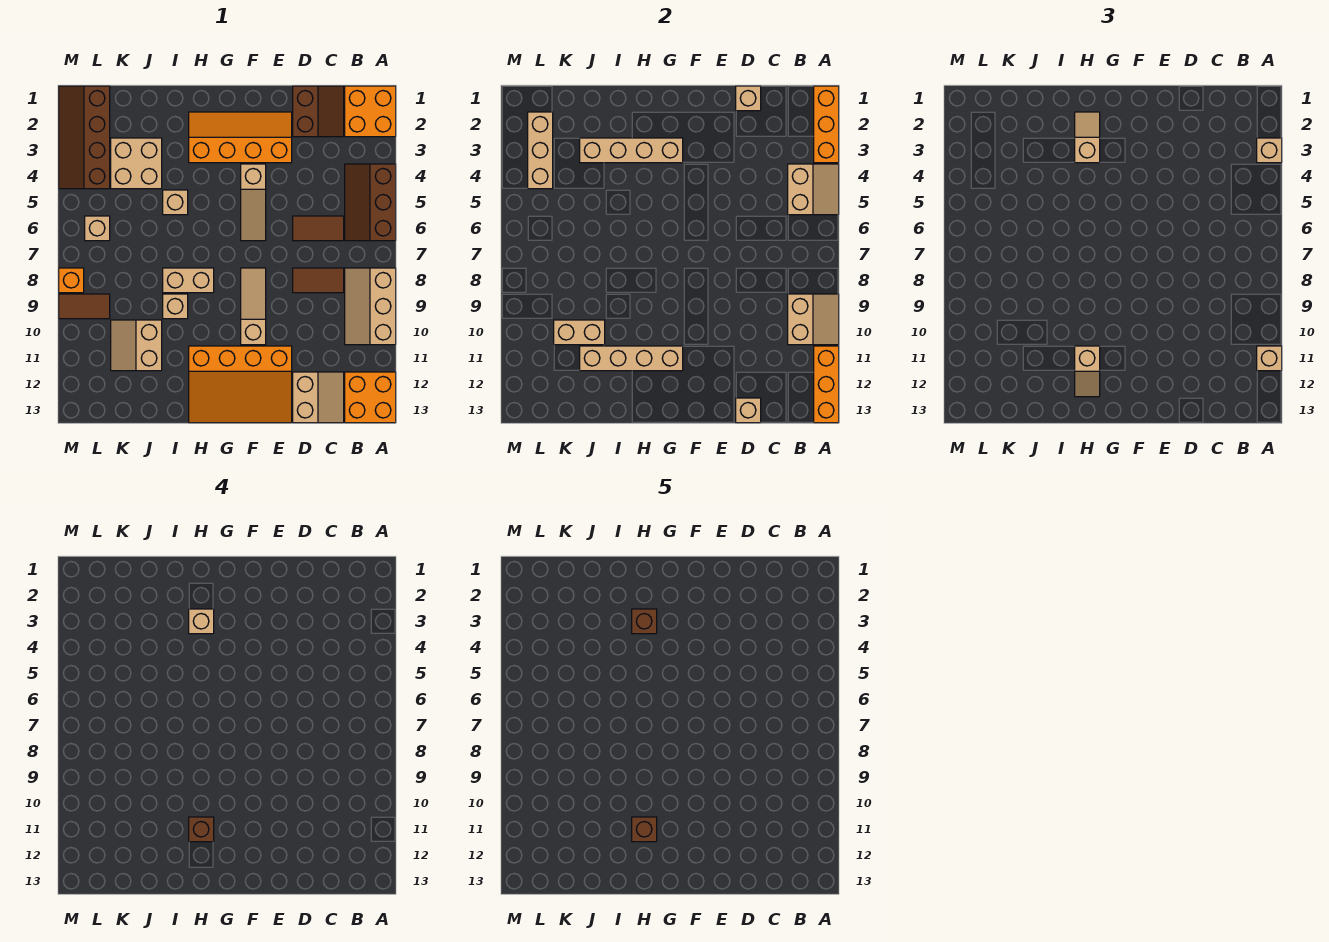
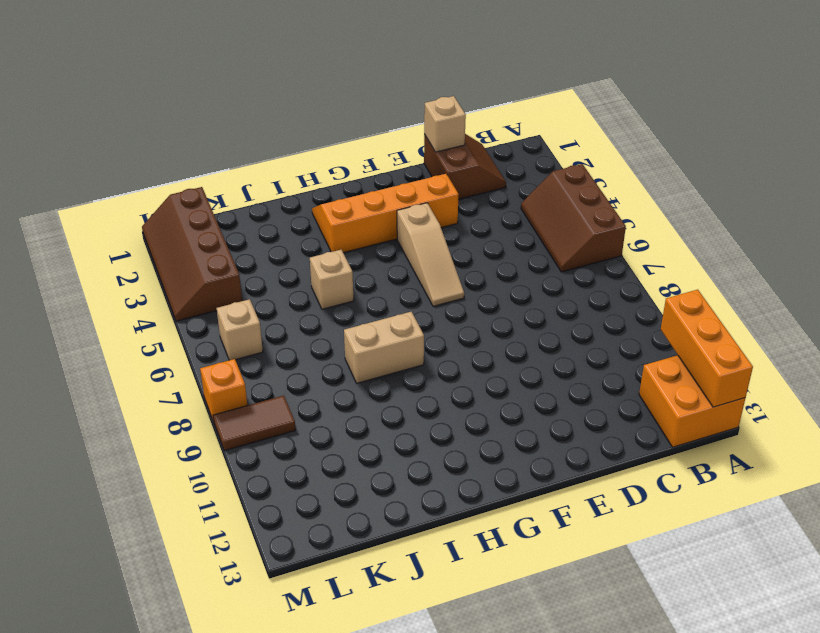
none -> orange 2x2 brick [345,86,396,137]
none -> tan 2x3 slope [345,268,396,345]
none -> brown 1x2 tile [293,216,344,241]
none -> brown 1x2 tile [293,268,344,293]

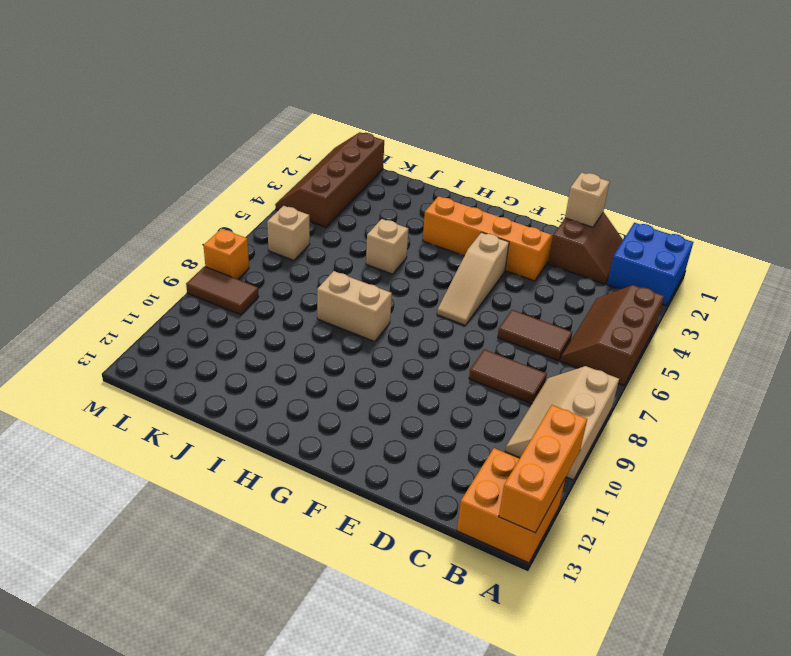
blue 2x2 brick [607,223,693,306] -> orange 2x2 brick [345,86,396,137]
none -> tan 2x2 slope [293,372,344,423]
none -> orange 3x4 slope [189,346,292,423]
none -> tan 1x3 slope [241,268,266,345]
none -> tan 1x1 brick [163,294,188,319]

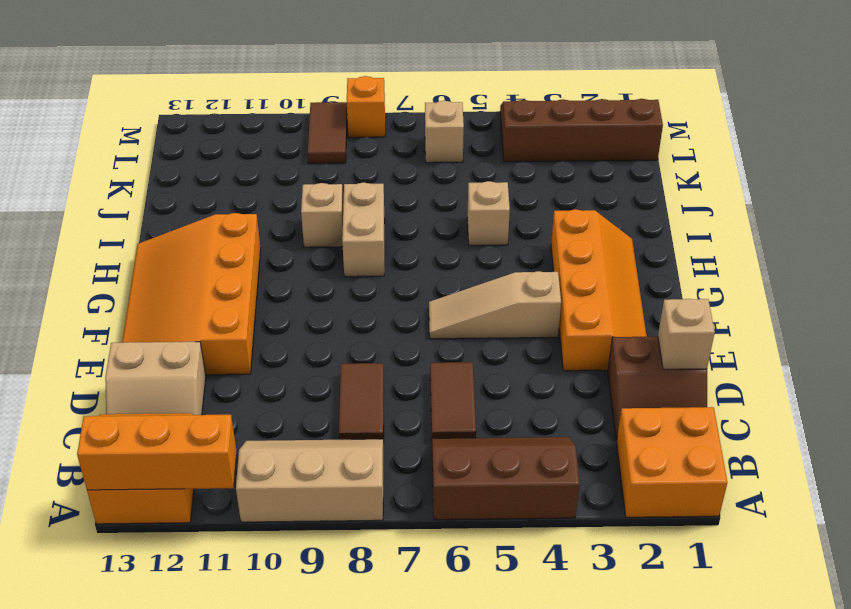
none -> tan 1x3 slope [241,268,266,345]
none -> tan 2x2 brick [111,138,162,189]
none -> tan 2x2 slope [111,320,162,371]
none -> orange 1x3 brick [814,86,839,163]

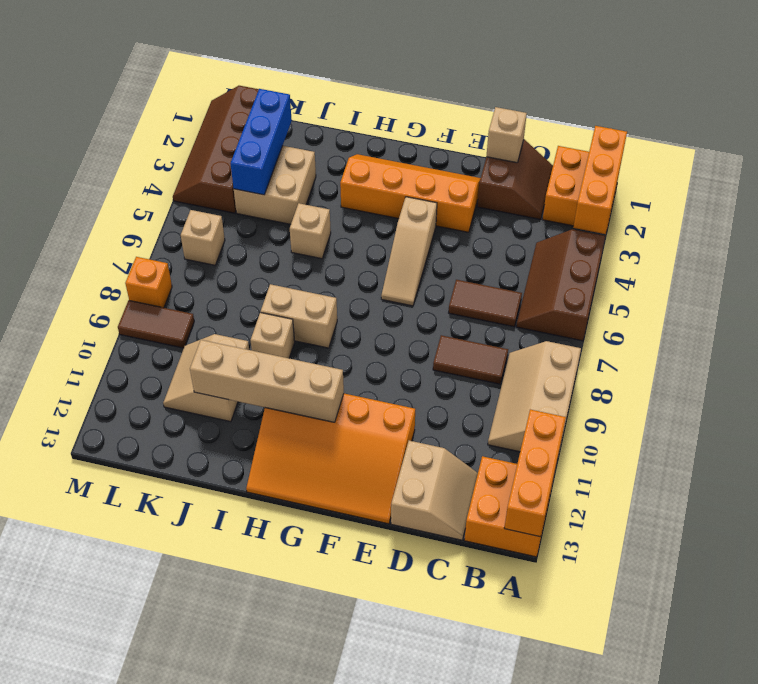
blue 1x3 brick [230,89,292,195] -> none
none -> tan 1x3 slope [241,268,266,345]
none -> tan 2x2 slope [788,164,839,215]
none -> tan 2x2 slope [788,294,839,345]
none -> tan 1x1 brick [736,398,761,423]

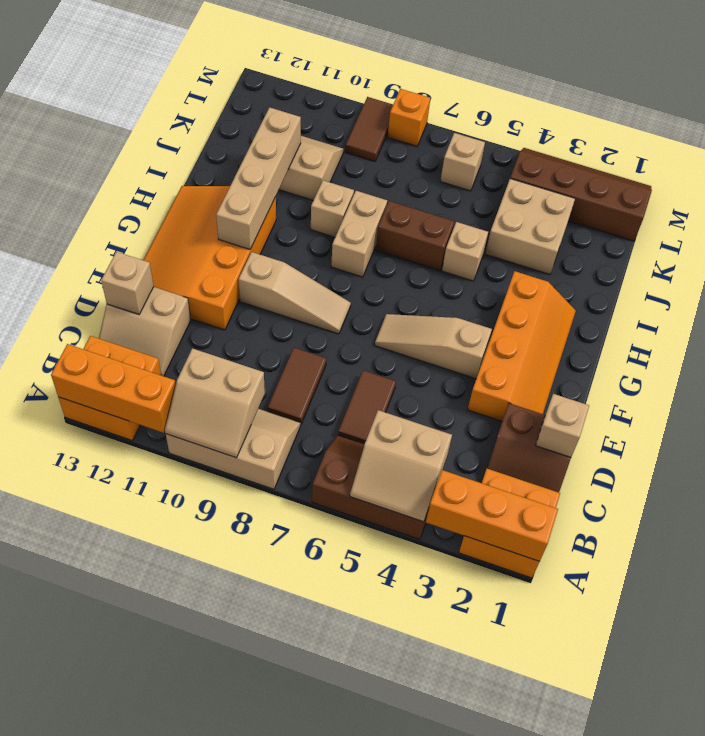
brown 1x2 brick [376,201,454,271] -> none
none -> tan 1x4 brick [580,138,683,163]
none -> tan 1x2 brick [554,320,605,345]
none -> tan 1x3 brick [528,112,553,189]
none -> tan 1x1 brick [1257,138,1282,163]

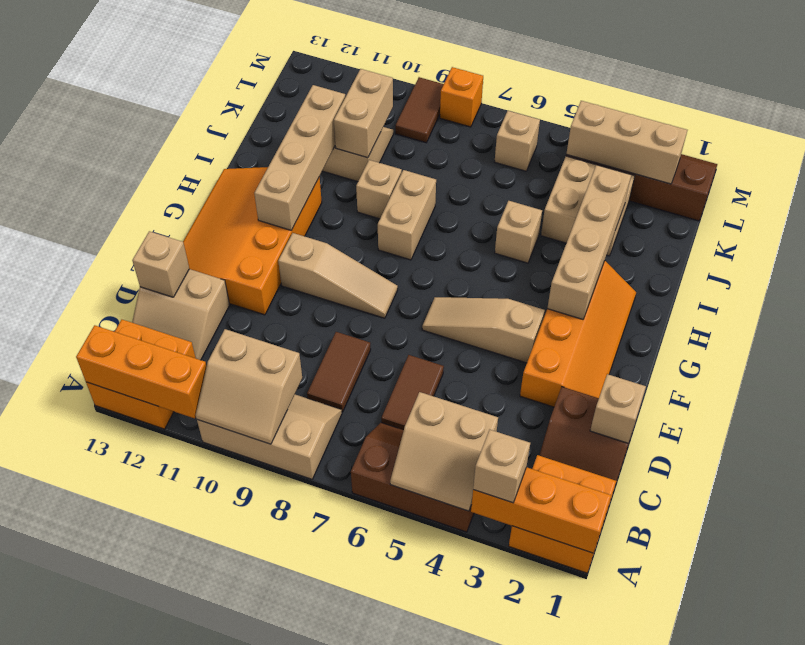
none -> tan 1x1 brick [1257,346,1282,371]
none -> tan 1x2 slope [1075,112,1100,163]
none -> tan 1x2 slope [1075,346,1100,397]
none -> tan 1x1 brick [189,609,214,634]

